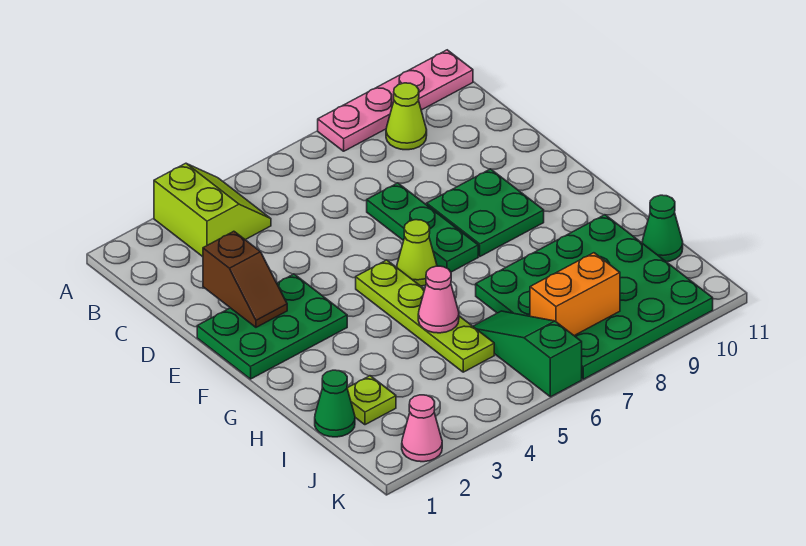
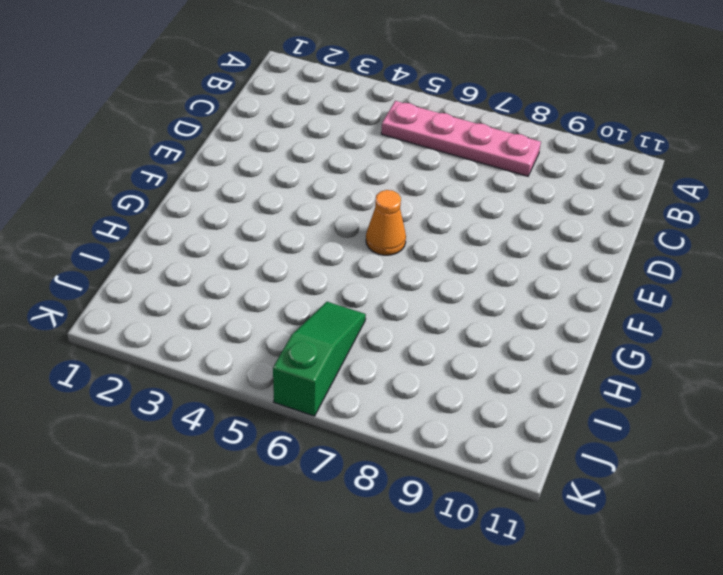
pink 1x4 plate [381,101,541,176] -> pink 1x4 plate moved to [318,50,473,151]
orange 1x1 cone [366,190,406,255] -> lime 1x1 cone [397,220,437,286]
none -> lime 2x2 slope [154,163,271,257]
none -> lime 1x1 cone [386,83,427,150]
none -> green 1x3 plate [367,183,478,272]

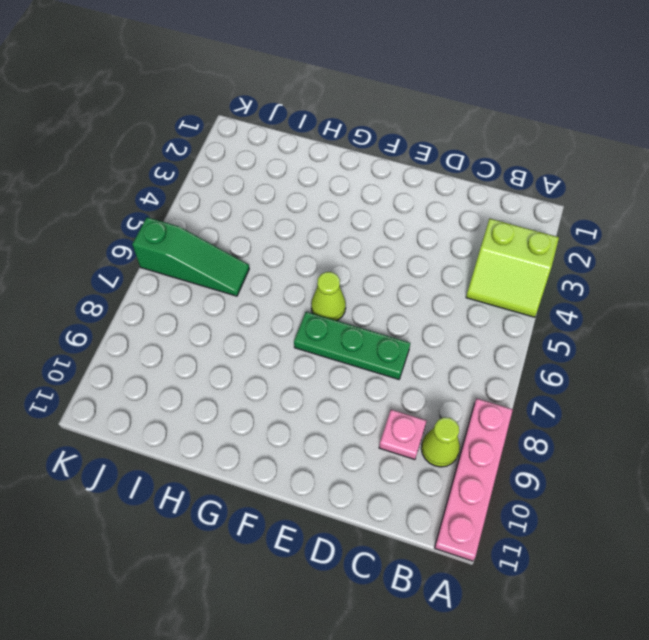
pink 1x1 plate [379,410,426,459] -> none
none -> green 2x3 plate [197,274,347,379]
none -> green 2x2 plate [427,169,544,256]
none -> lime 1x4 plate [356,260,494,372]

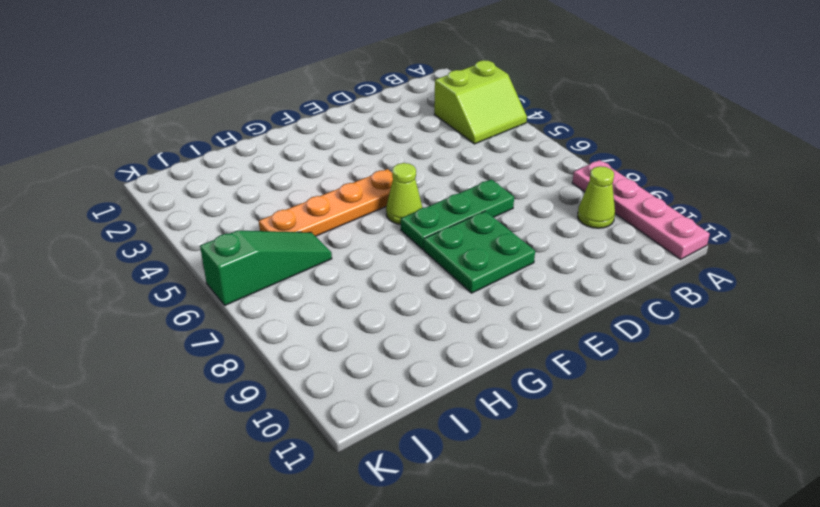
orange 1x4 plate [259,169,393,236] -> lime 1x4 plate [356,260,494,372]
none -> green 2x3 plate [197,274,347,379]
none -> green 4x4 plate [476,215,713,379]
none -> green 1x1 cone [315,370,355,437]

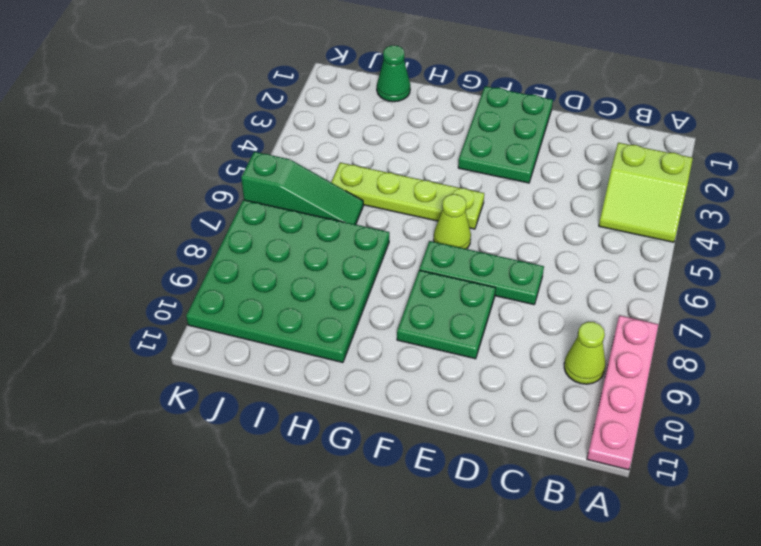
none -> lime 1x1 plate [347,376,396,425]
none -> green 1x1 cone [642,195,683,262]
none -> pink 1x1 cone [402,395,442,462]

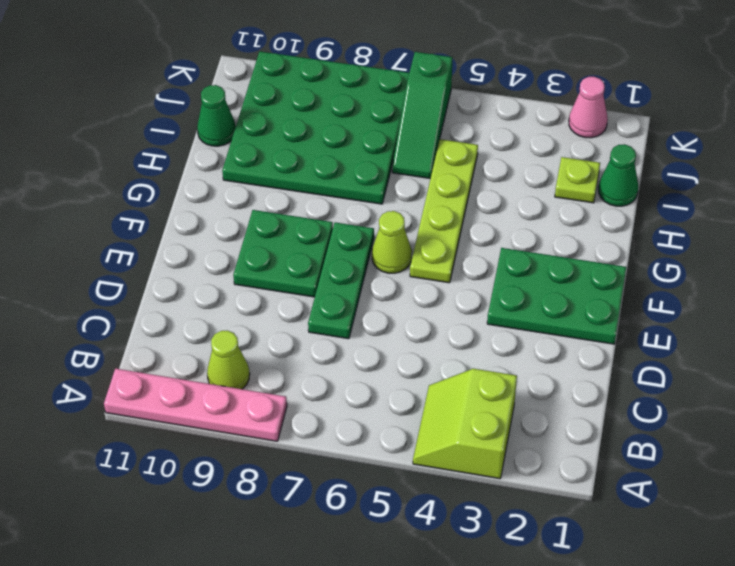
none -> brown 1x2 slope [203,231,287,327]
none -> pink 1x1 cone [418,266,459,333]
none -> orange 1x2 brick [530,253,620,336]

